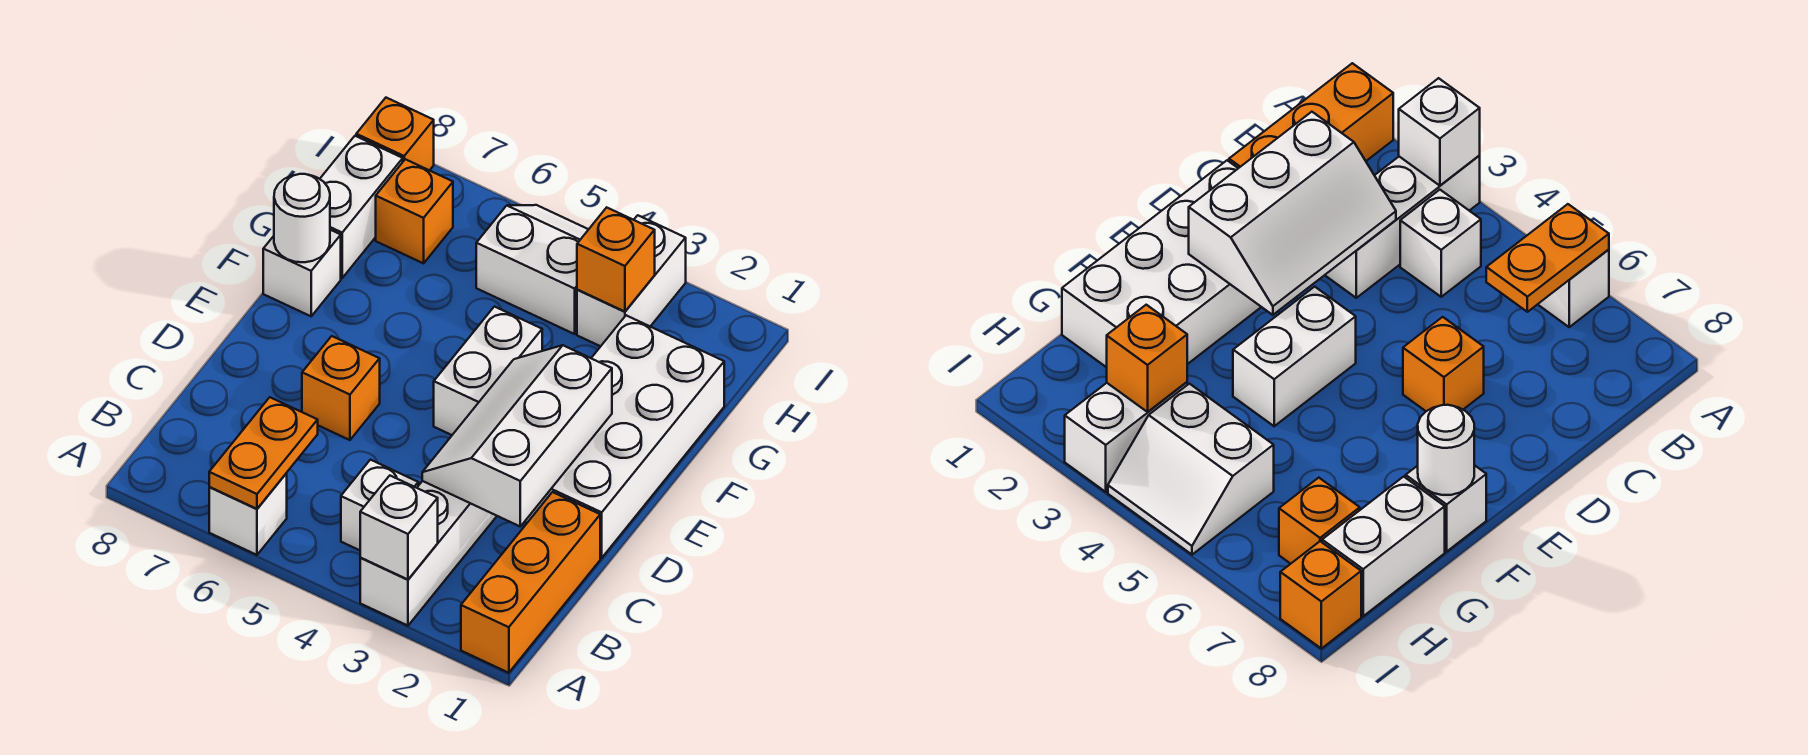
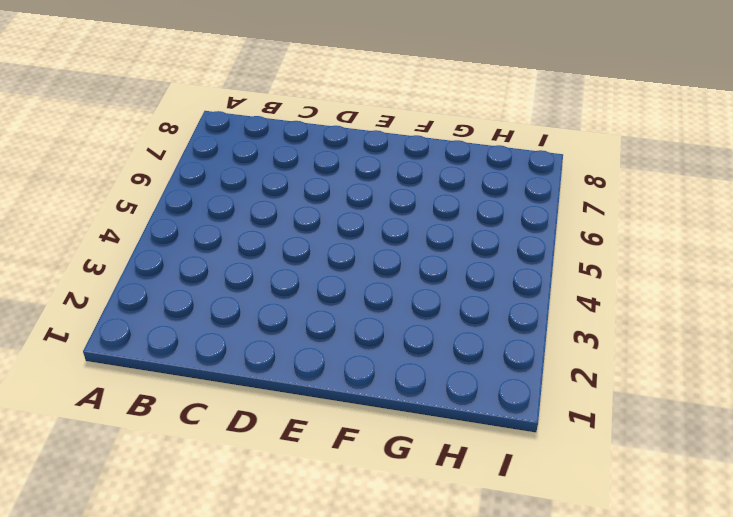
none -> orange 1x3 brick [461,492,600,673]
none -> white 1x3 brick [360,481,497,626]
none -> white 1x1 brick [209,473,287,555]

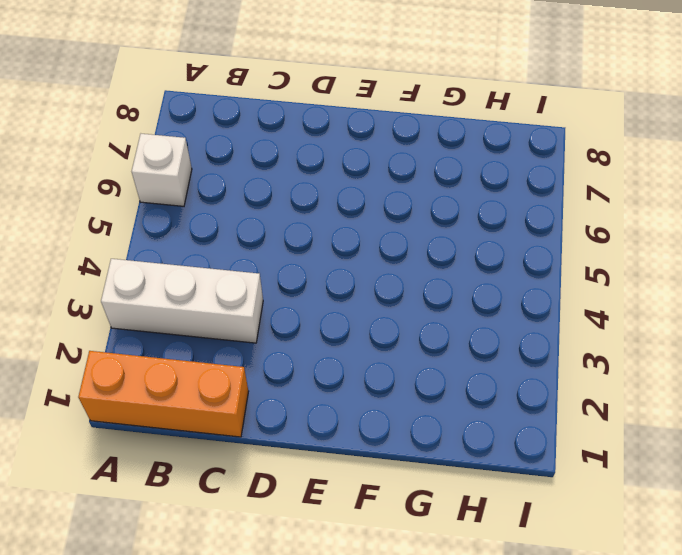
none -> white 1x1 brick [341,460,418,550]
none -> white 2x4 brick [525,315,724,558]
none -> orange 1x1 brick [302,336,380,440]

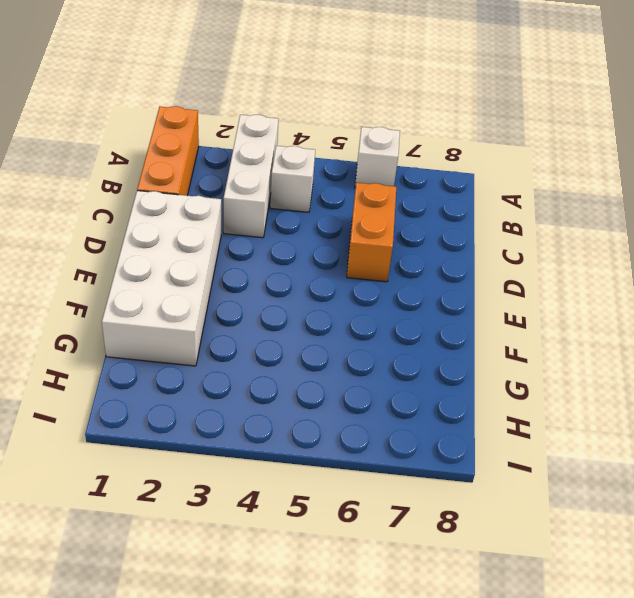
orange 1x2 brick [347,183,396,282] -> orange 1x1 brick [302,336,380,440]
none -> white 1x2 brick [434,307,542,435]
none -> white 1x1 brick [263,230,341,316]
none -> white 1x2 brick [320,136,403,278]

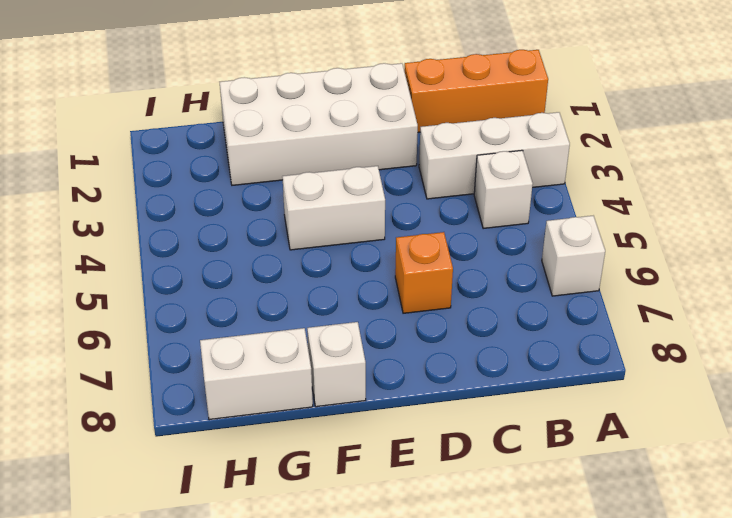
none -> white 1x2 brick [577,215,686,346]
none -> white 2x2 slope [476,205,589,334]
none -> orange 1x1 brick [376,159,453,263]

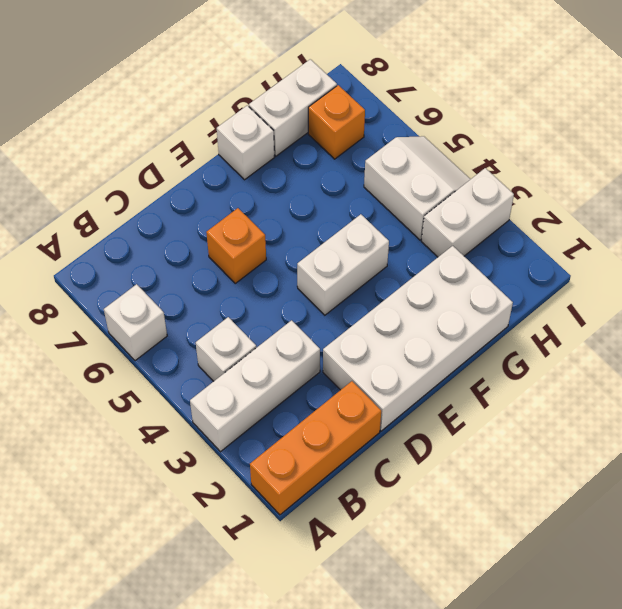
none -> orange 1x1 brick [356,98,434,171]
none -> white 1x1 brick [360,476,438,579]
none -> orange 1x2 plate [209,397,318,509]

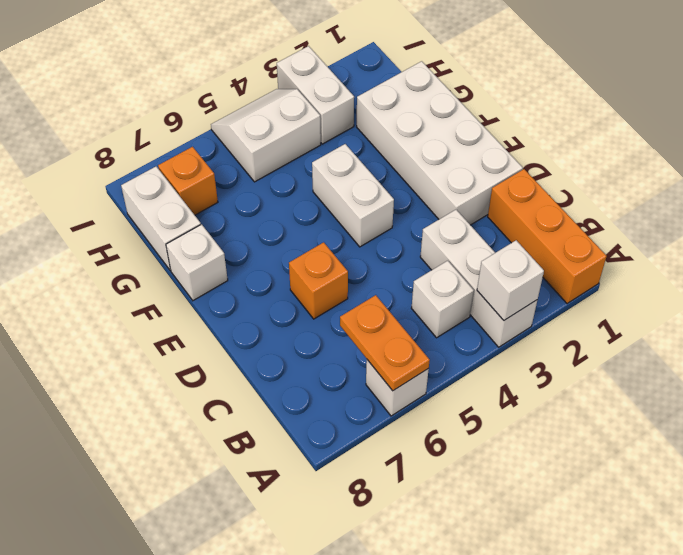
none -> orange 1x1 brick [356,98,434,171]
none -> white 2x3 slope [422,345,612,526]
none -> white 1x1 round brick [274,174,330,262]

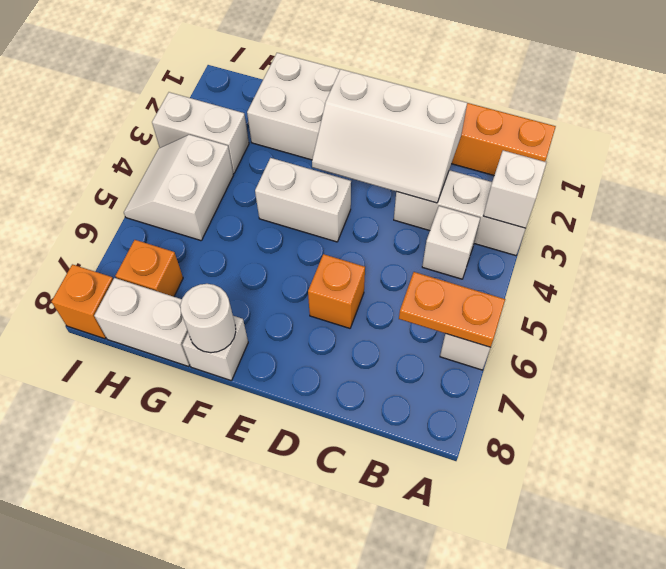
none -> orange 1x1 brick [577,208,655,312]

